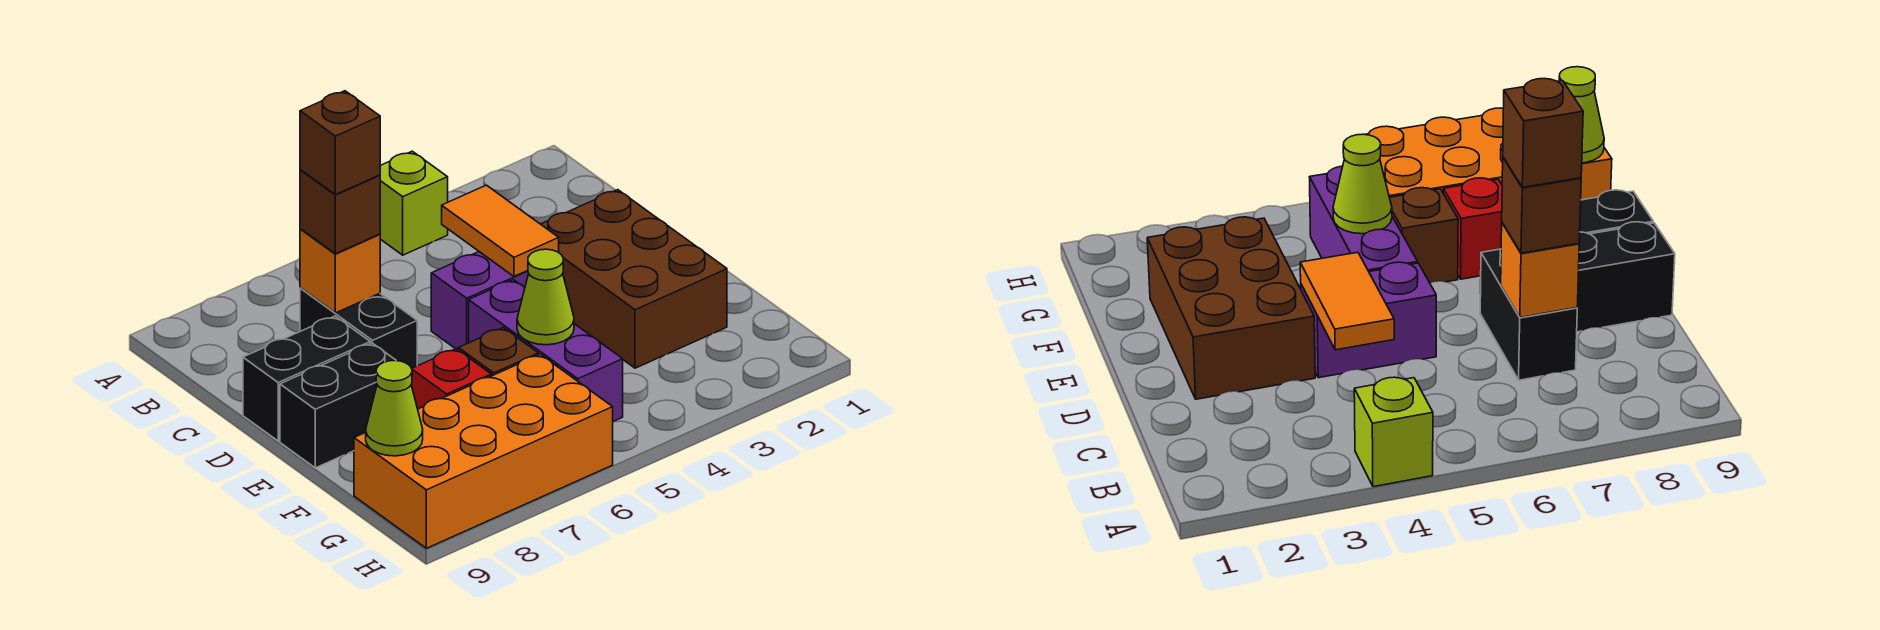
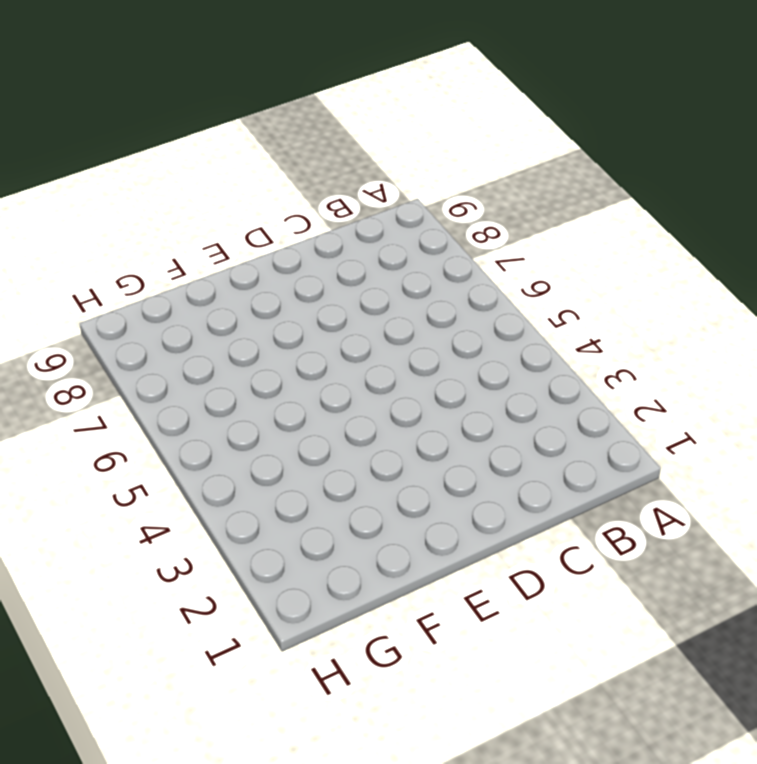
none -> lime 1x1 brick [380,151,448,255]
none -> black 1x2 brick [300,288,417,368]
none -> brown 2x3 brick [541,190,727,368]

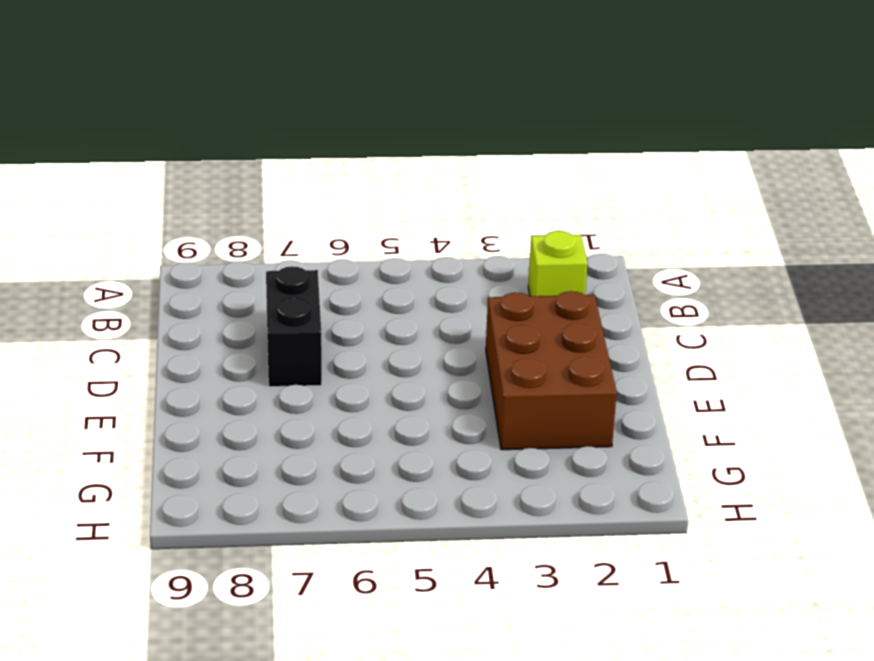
lime 1x1 brick [528,231,588,296] -> lime 1x1 brick moved to [380,151,448,255]
none -> purple 1x2 brick [431,252,529,350]
none -> black 1x2 brick [243,316,370,441]
none -> purple 1x3 brick [469,280,623,421]

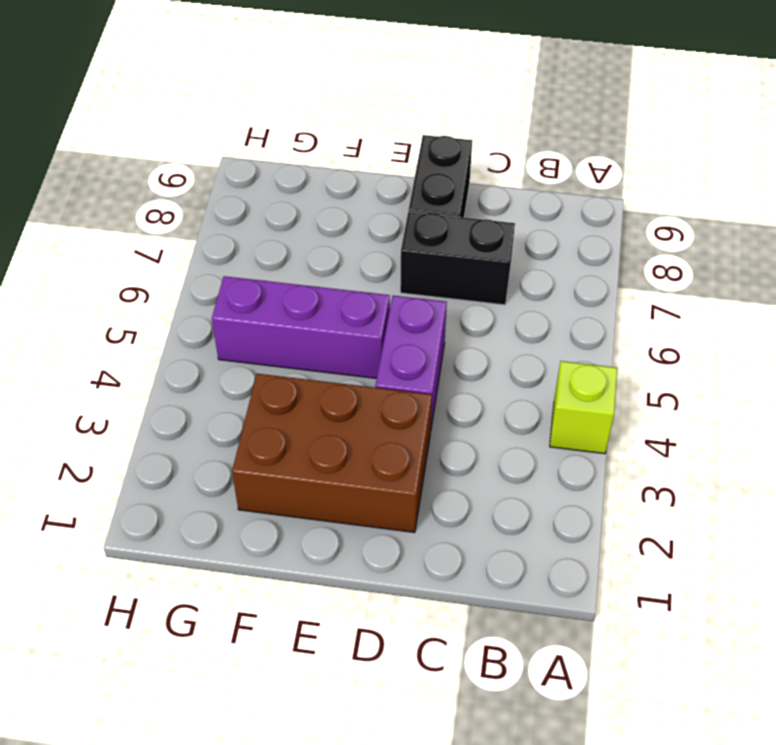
none -> black 1x2 brick [280,343,396,468]
none -> brown 1x1 brick [458,328,539,376]
none -> red 1x1 brick [411,349,491,409]

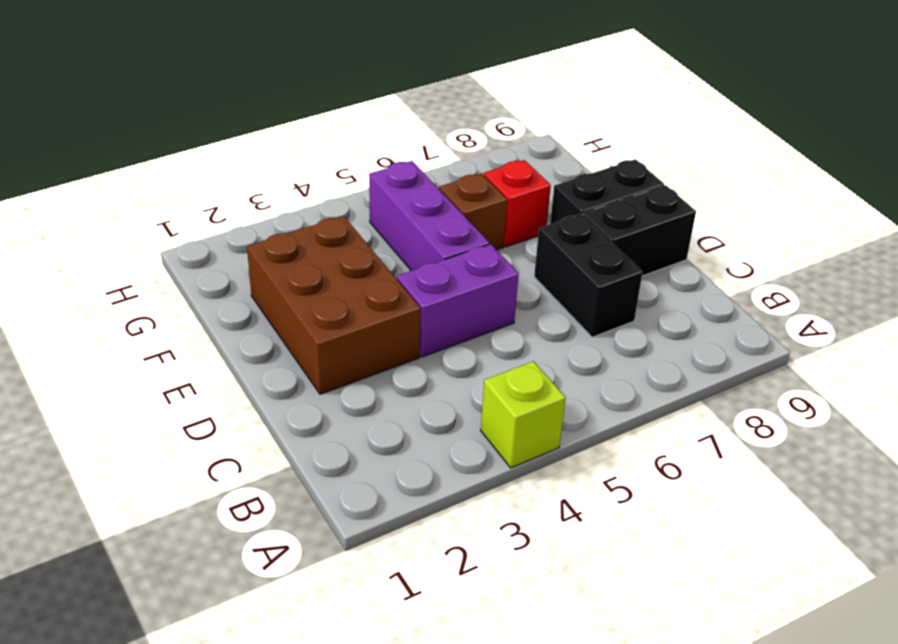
none -> orange 2x4 brick [354,354,613,548]
none -> orange 1x2 tile [442,185,559,276]
none -> orange 1x1 brick [300,229,380,313]

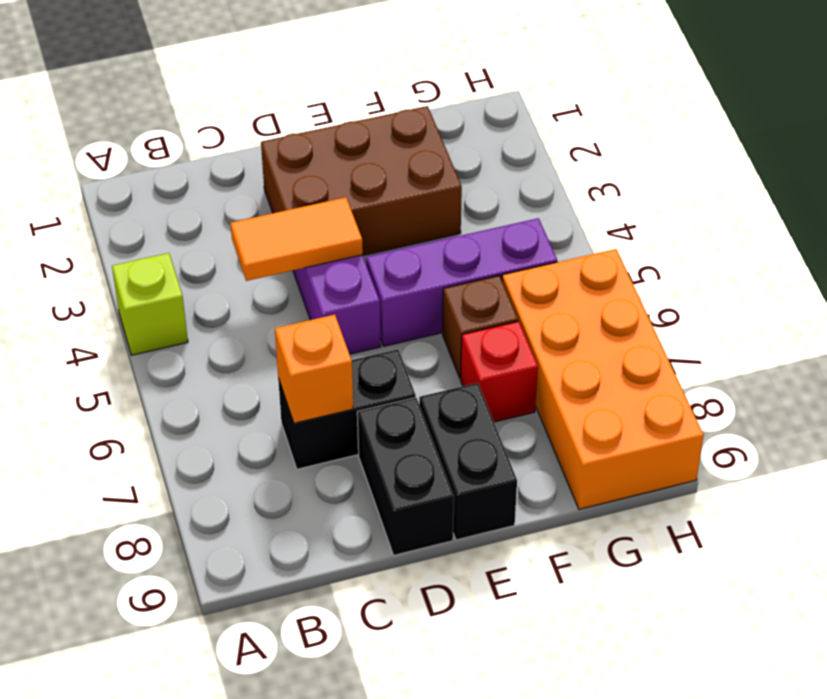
none -> lime 1x1 cone [517,249,574,345]
none -> lime 1x1 cone [366,361,423,456]
none -> brown 1x1 brick [300,170,380,254]

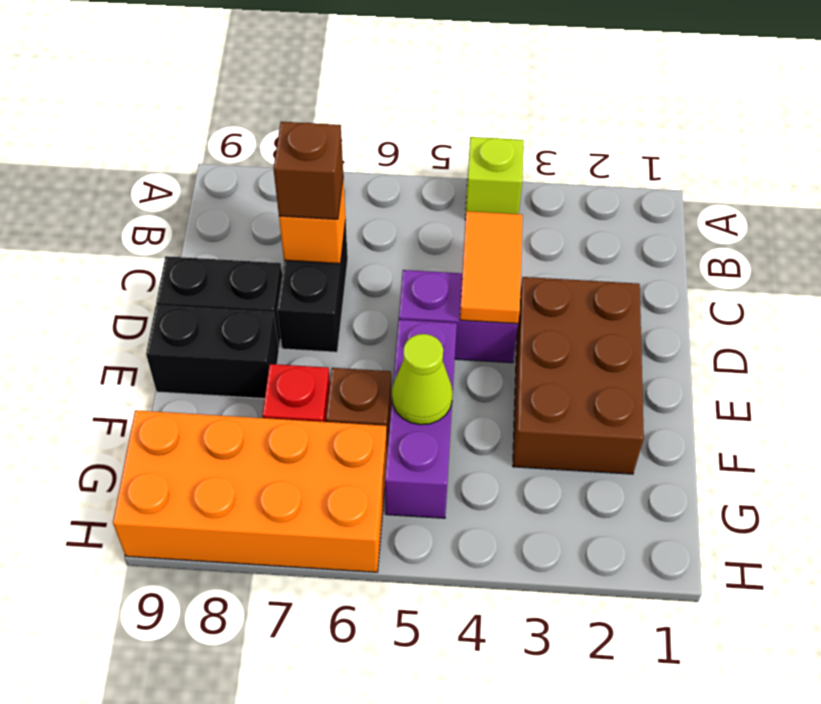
none -> lime 1x1 cone [366,361,423,456]
none -> brown 1x1 brick [300,91,380,195]

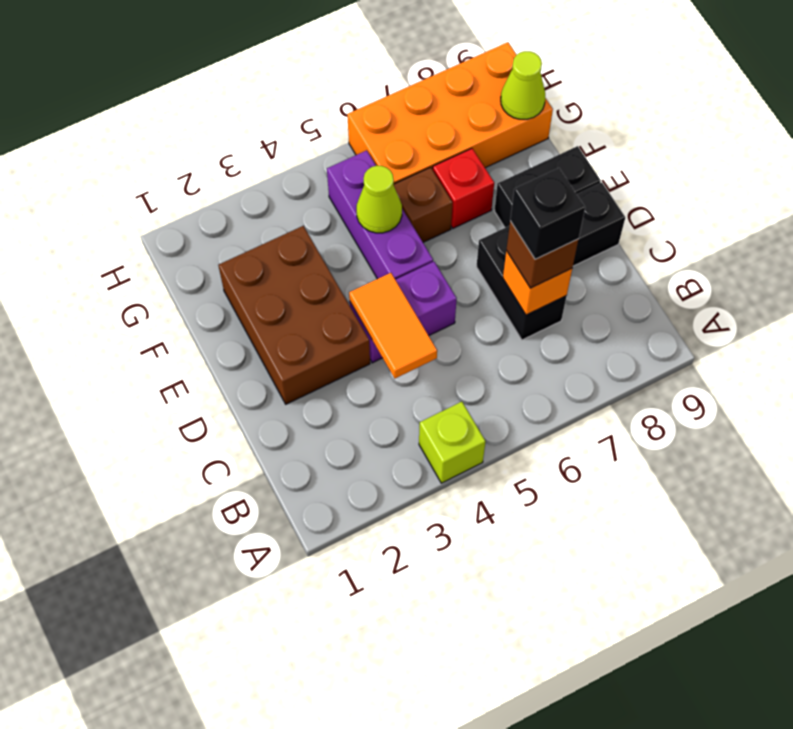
black 1x1 brick [510,168,585,259] -> brown 1x1 brick [300,91,380,195]

